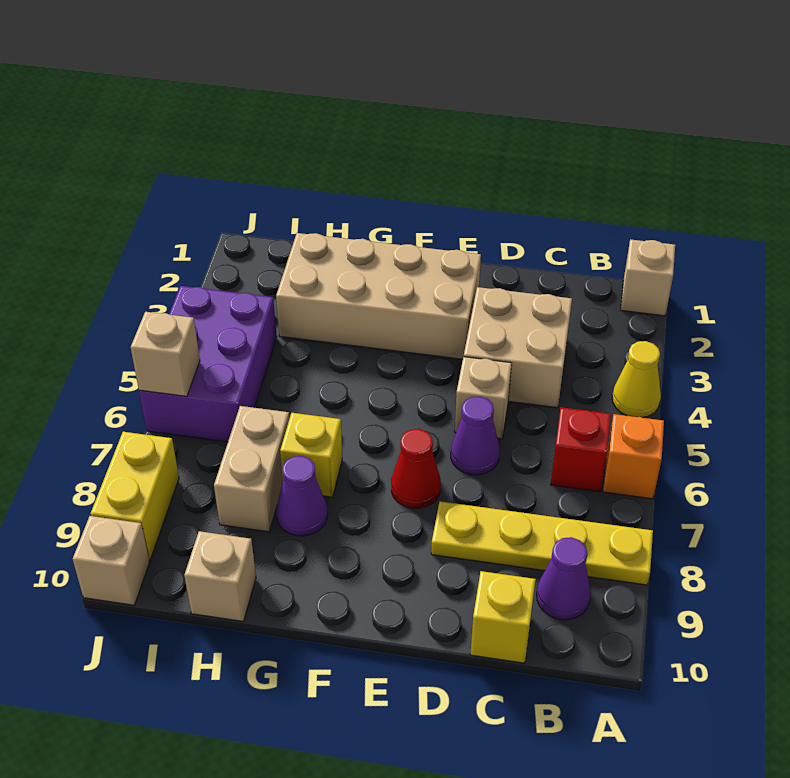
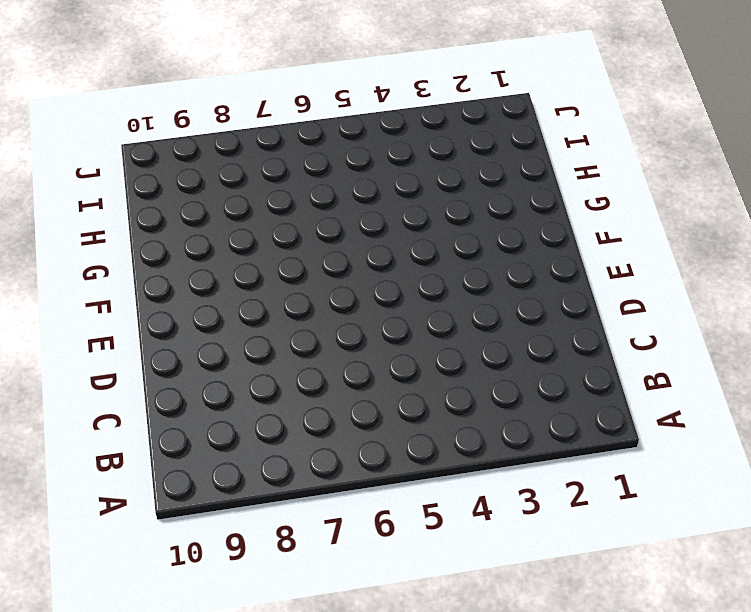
none -> tan 1x1 brick [621,239,675,316]
none -> yellow 1x1 cone [612,341,661,418]
none -> orange 1x1 brick [603,414,664,499]

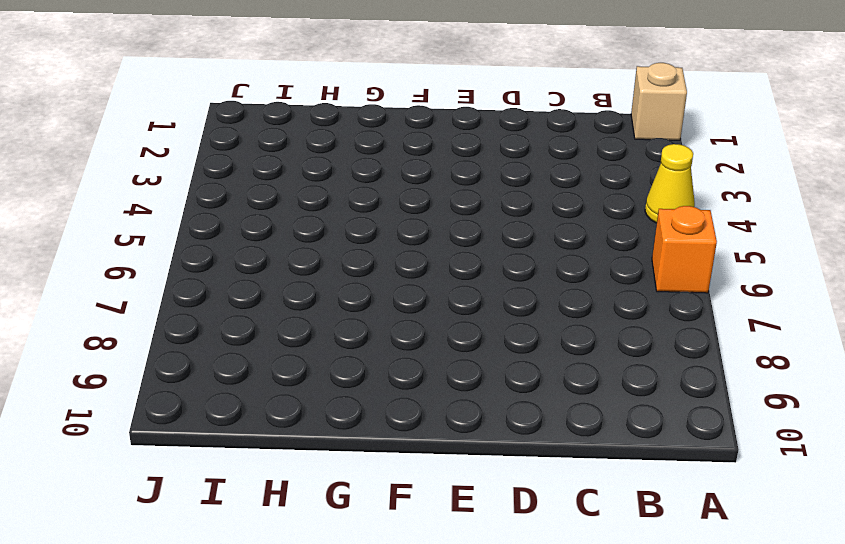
none -> yellow 1x4 plate [431,501,653,585]
none -> red 1x1 brick [551,407,611,492]
none -> purple 1x1 cone [537,537,591,620]

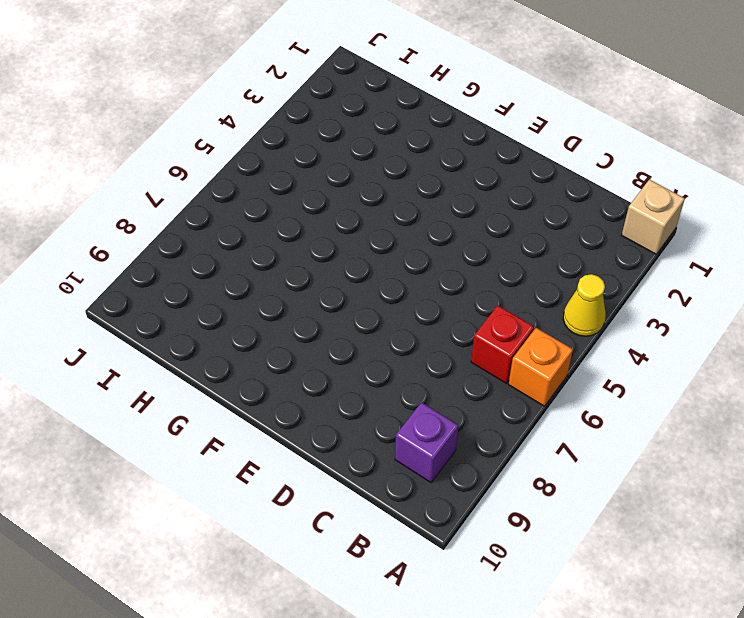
purple 1x1 brick [395,402,458,482] -> purple 1x1 cone [537,537,591,620]
none -> yellow 1x4 plate [431,501,653,585]
none -> tan 2x2 brick [464,287,572,408]
none -> yellow 1x1 brick [470,571,536,663]

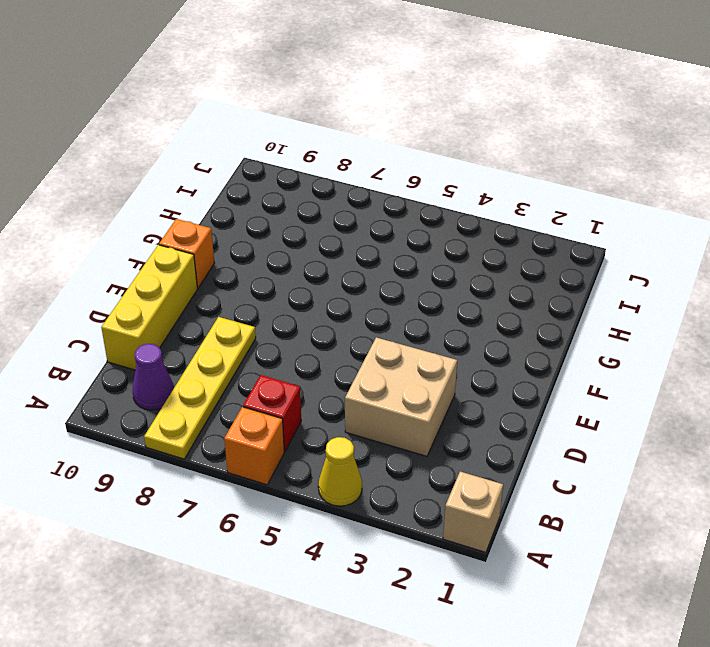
yellow 1x3 brick [101,245,197,370] -> yellow 1x1 brick [470,571,536,663]
orange 1x1 brick [159,219,214,288] -> none
none -> tan 1x1 brick [455,357,512,439]
none -> purple 1x1 cone [451,396,500,475]
none -> tan 2x4 brick [276,233,481,359]

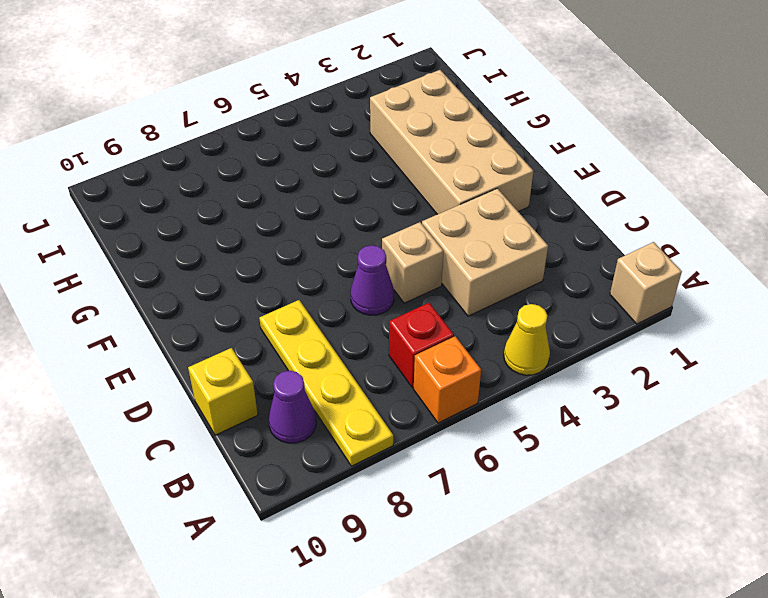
none -> red 1x1 cone [391,429,441,508]
none -> yellow 1x1 brick [280,413,342,497]
none -> purple 1x1 cone [276,456,328,536]

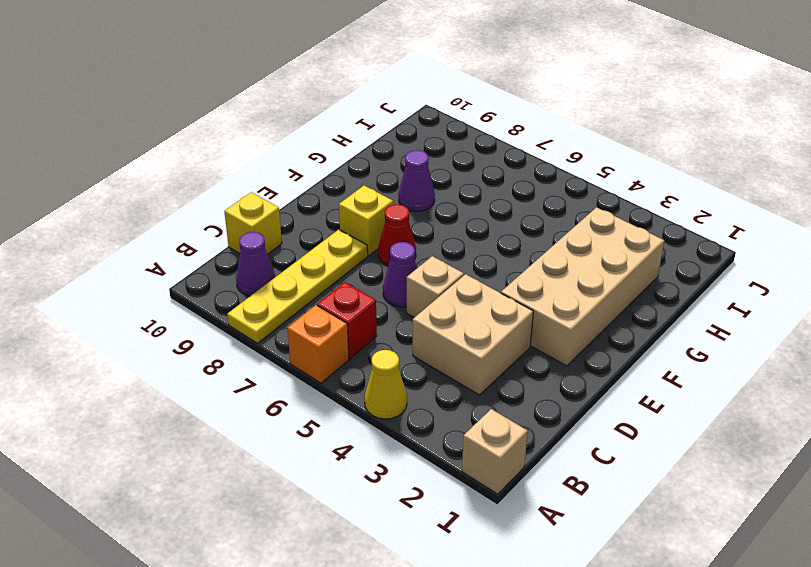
yellow 1x1 brick [339,186,393,256] -> yellow 1x1 brick moved to [280,413,342,497]
none -> tan 1x2 brick [214,406,289,532]
none -> tan 1x1 brick [184,531,256,621]
none -> purple 2x3 brick [139,286,277,442]

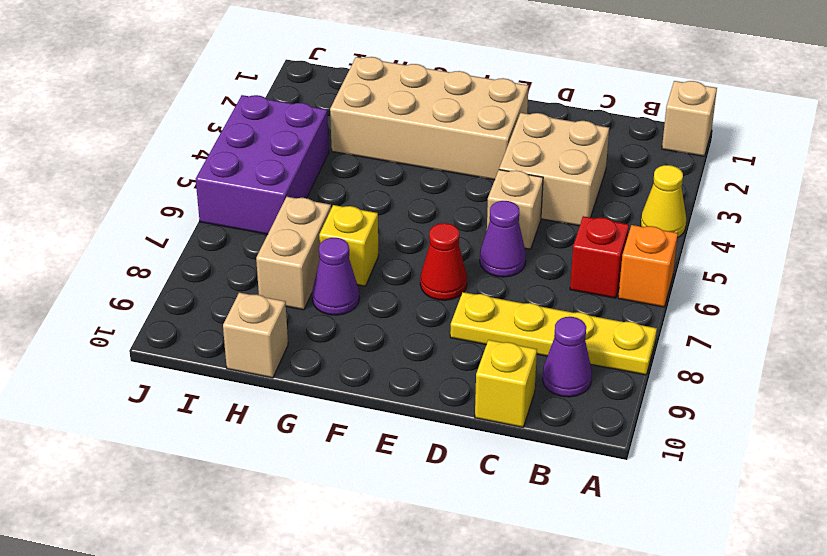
none -> yellow 1x2 brick [91,432,179,560]
none -> tan 1x1 brick [73,516,150,605]
none -> tan 1x1 brick [131,312,200,396]

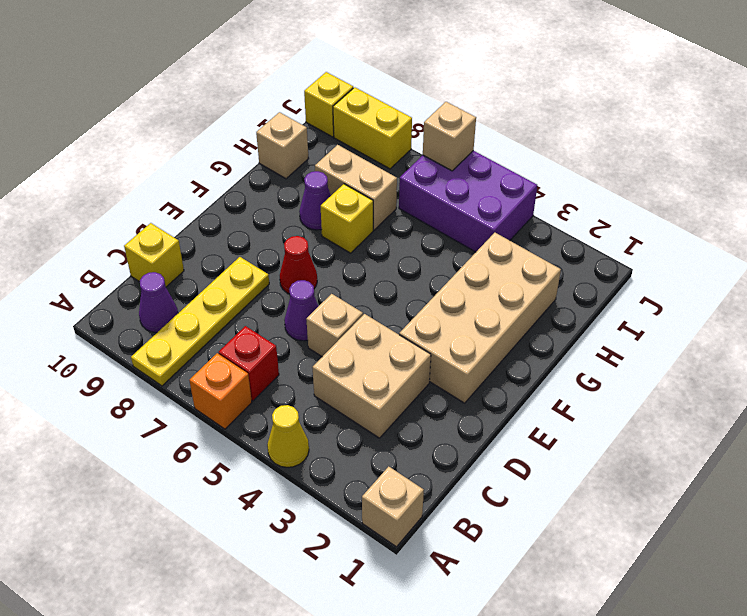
yellow 1x1 brick [304,72,353,137] -> tan 1x1 brick [73,516,150,605]

